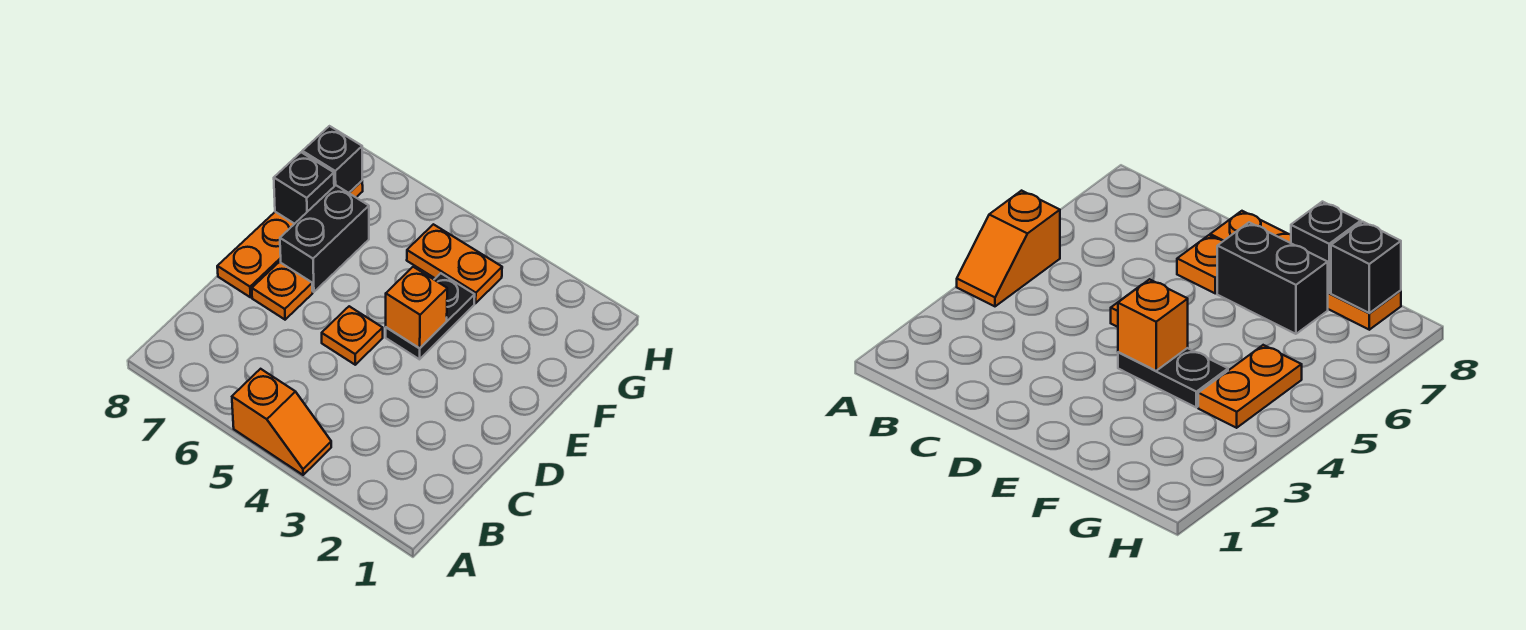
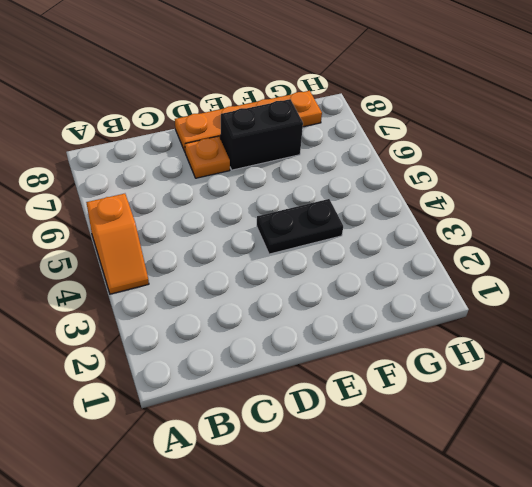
none -> orange 1x1 plate [322,306,383,365]
none -> orange 1x2 plate [407,224,502,303]

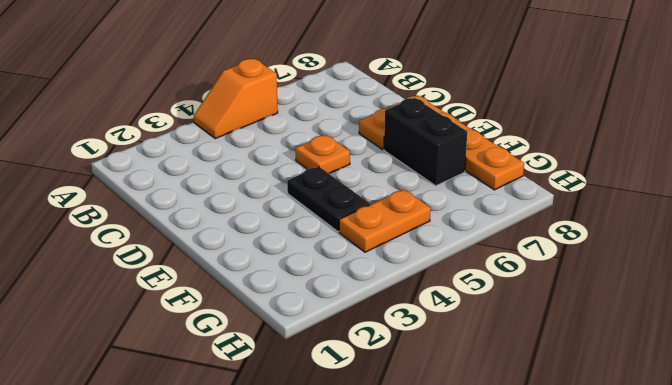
none -> orange 1x1 brick [386,267,447,348]
none -> black 1x1 brick [274,152,334,224]

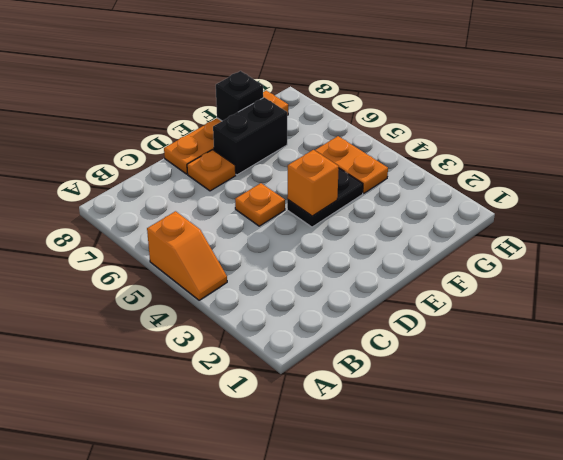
none -> black 1x1 brick [302,126,362,193]

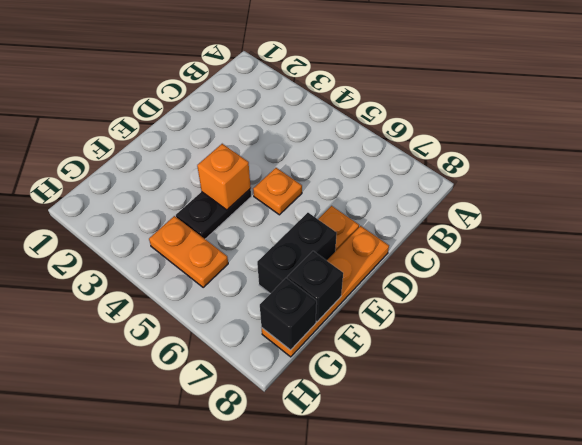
none -> orange 1x2 slope [232,369,331,475]

